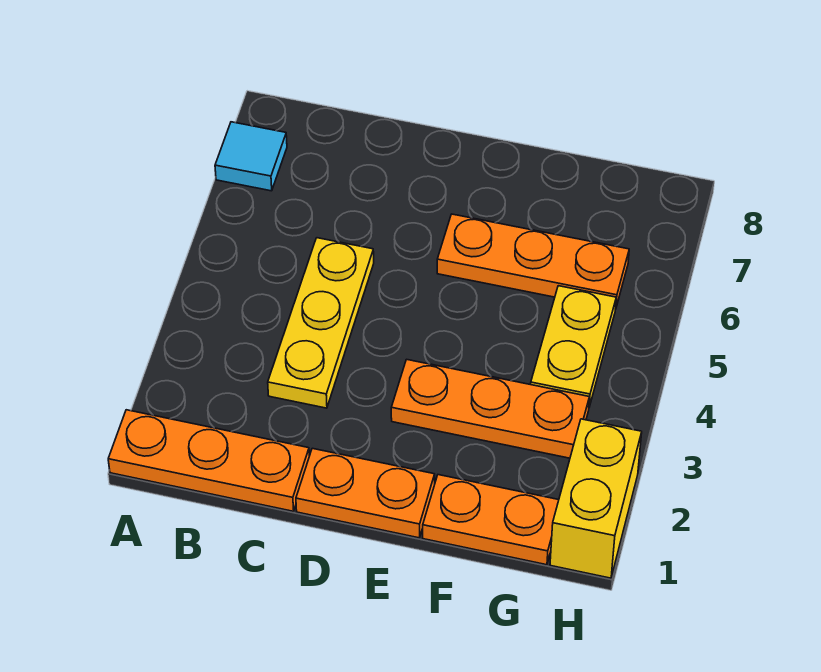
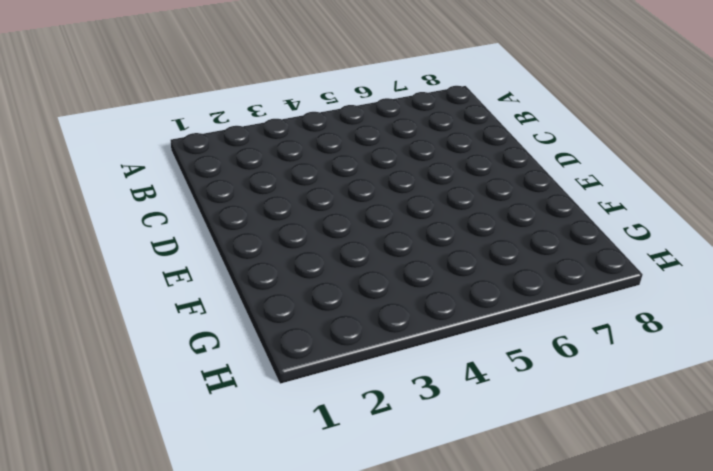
none -> orange 1x3 plate [108,410,309,511]
none -> cyan 1x1 tile [215,122,287,191]

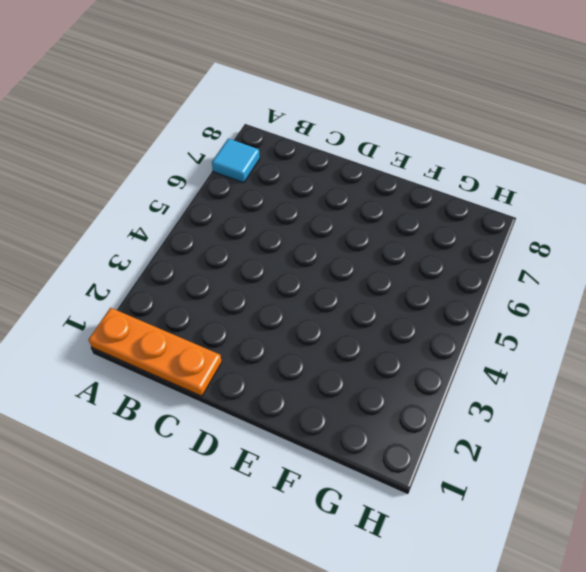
none -> yellow 1x3 plate [268,238,374,408]
none -> orange 1x2 plate [296,448,435,538]

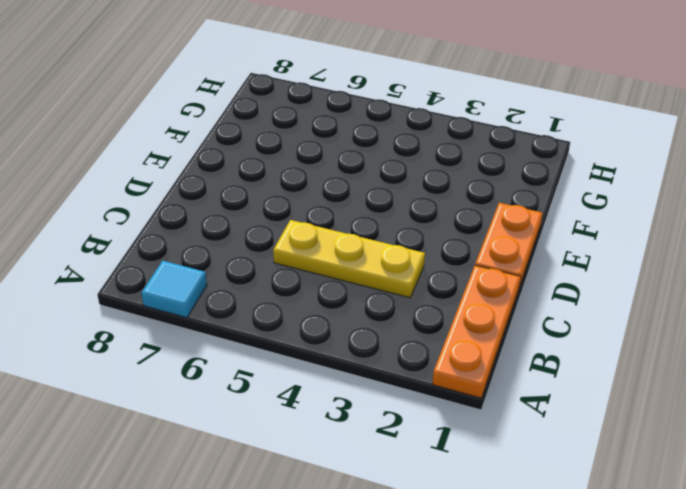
none -> orange 1x3 plate [391,359,589,458]
none -> orange 1x3 plate [437,214,629,309]

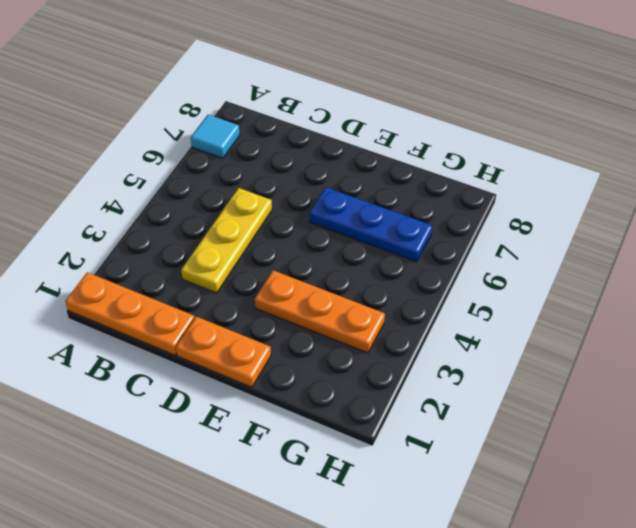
blue 1x3 plate [310,187,432,262] -> orange 1x3 plate [437,214,629,309]
none -> orange 1x2 plate [423,475,559,565]
none -> yellow 1x2 plate [531,286,616,407]

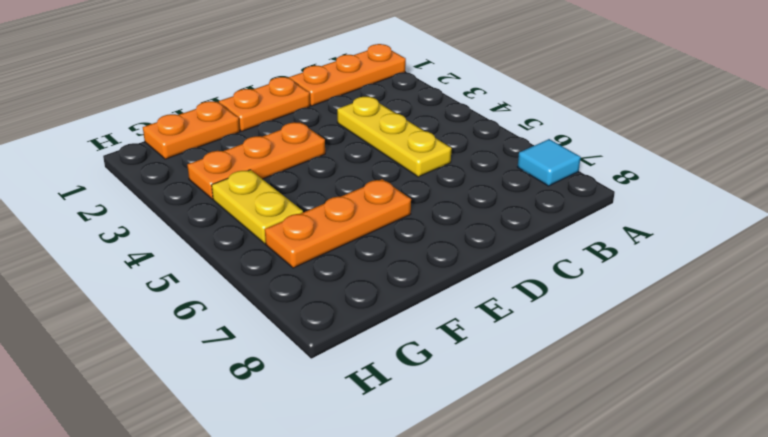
none -> yellow 1x2 brick [550,419,642,578]

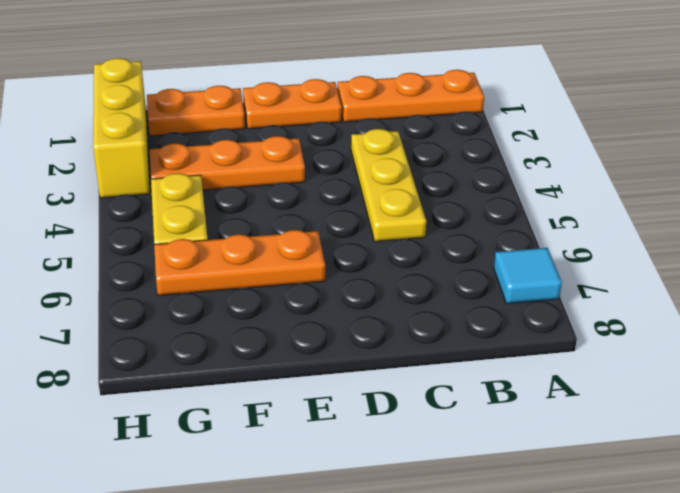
yellow 1x3 brick [93,58,150,198] -> yellow 1x2 brick [550,419,642,578]

